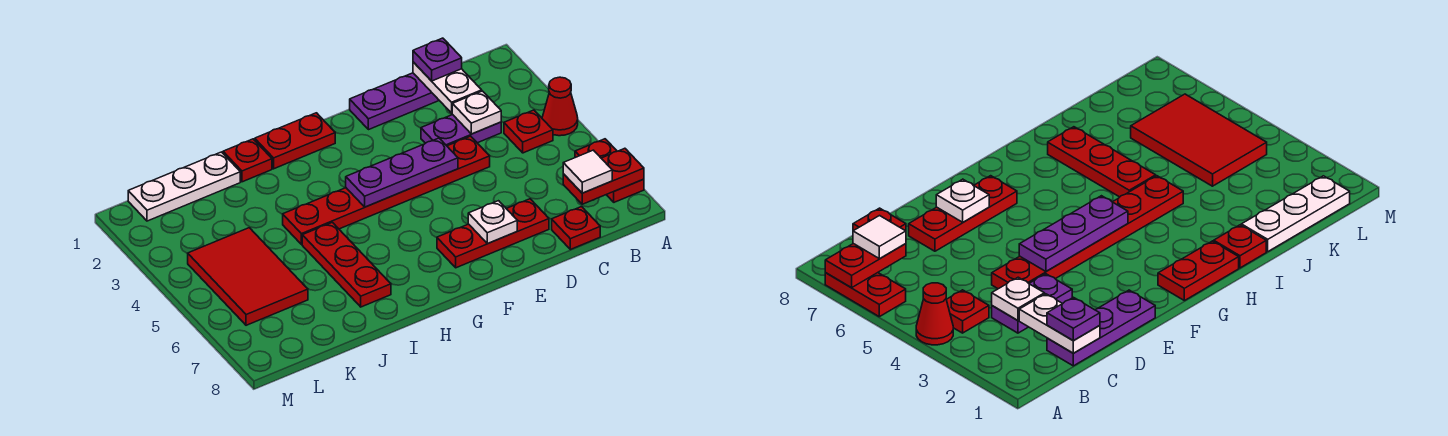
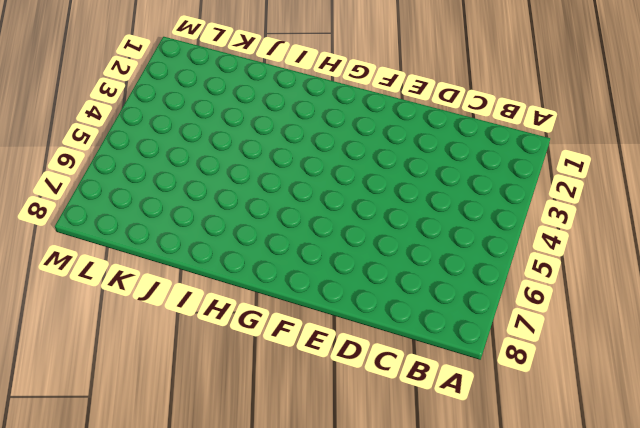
none -> red 1x1 cone [542,77,578,136]
none -> red 1x2 plate [575,139,644,202]
none -> red 1x1 plate [504,110,553,153]

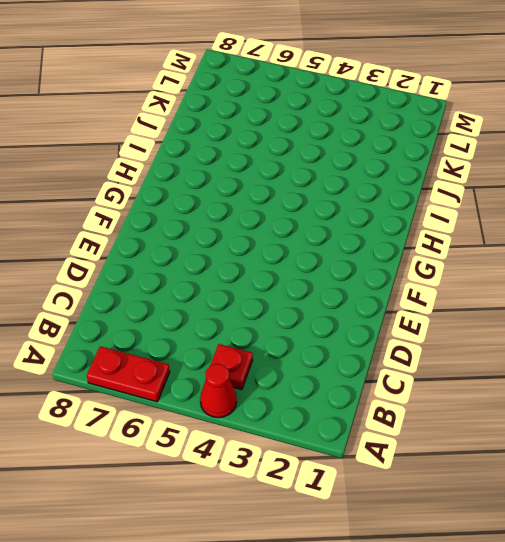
none -> purple 1x3 plate [350,73,439,130]
none -> purple 1x2 plate [421,115,501,146]
none -> red 1x1 plate [552,207,600,249]

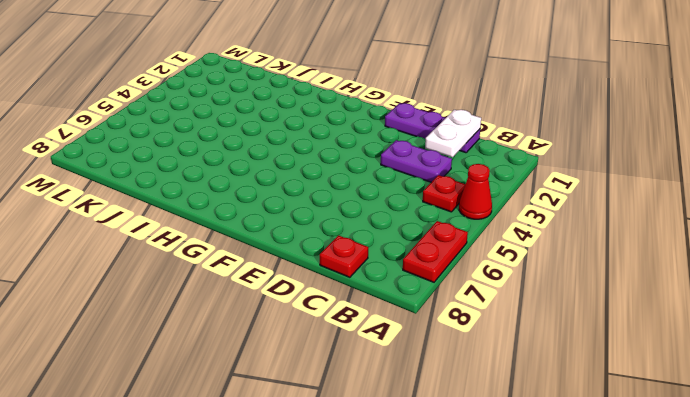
none -> red 1x6 plate [283,136,490,244]
none -> red 1x3 plate [437,199,549,268]
none -> red 1x2 plate [255,113,335,169]

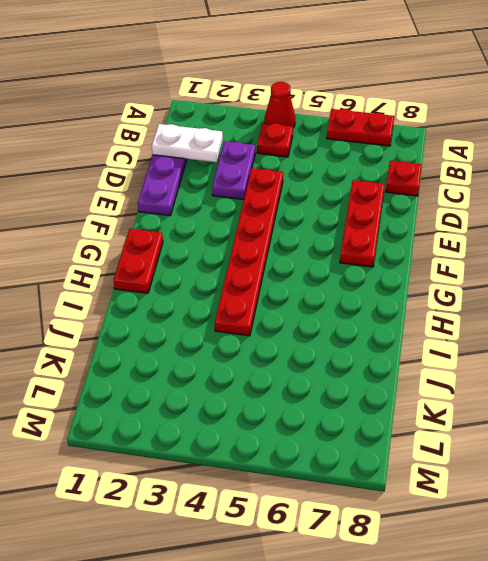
none -> red 1x1 plate [223,139,272,182]
none -> red 1x3 plate [302,222,391,307]
none -> white 1x3 plate [128,152,240,221]

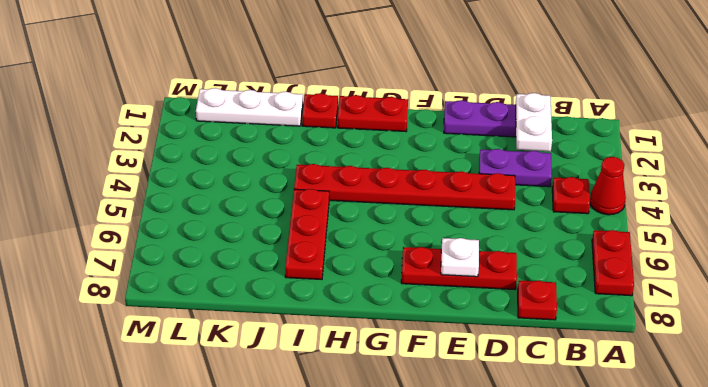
none -> red 2x3 tile [188,228,308,325]
none -> red 1x2 plate [563,148,644,204]
none -> white 1x1 plate [452,91,501,134]

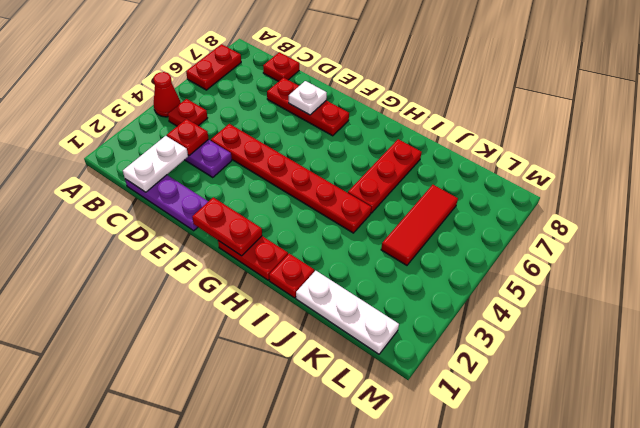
red 1x1 plate [167,119,208,156] -> white 1x1 plate [452,91,501,134]
red 1x2 plate [192,197,262,256] -> red 1x2 plate moved to [563,148,644,204]
red 1x3 tile [381,185,458,265] -> red 2x3 tile [188,228,308,325]
none -> purple 1x3 plate [346,138,458,207]
none -> white 1x1 tile [563,150,612,193]
none -> purple 1x1 plate [413,38,462,81]

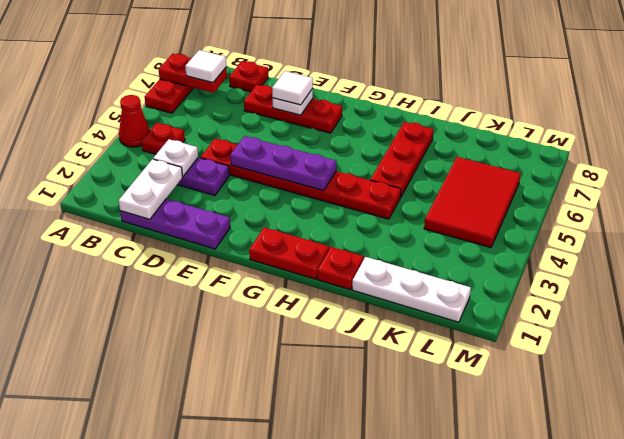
white 1x1 tile [272,71,313,105] -> none
none -> purple 1x1 plate [413,38,462,81]

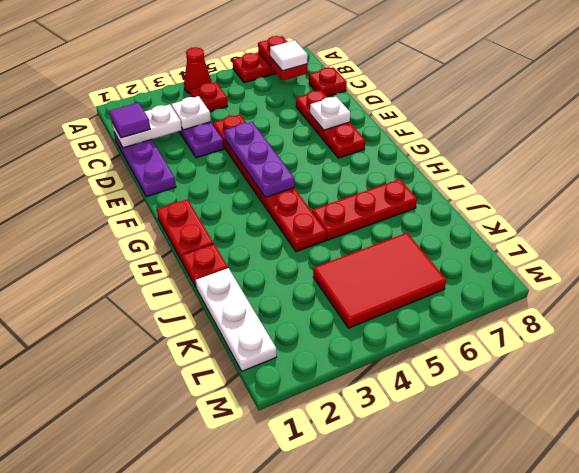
purple 1x1 tile [110,103,150,138] -> purple 1x1 plate [413,38,462,81]

